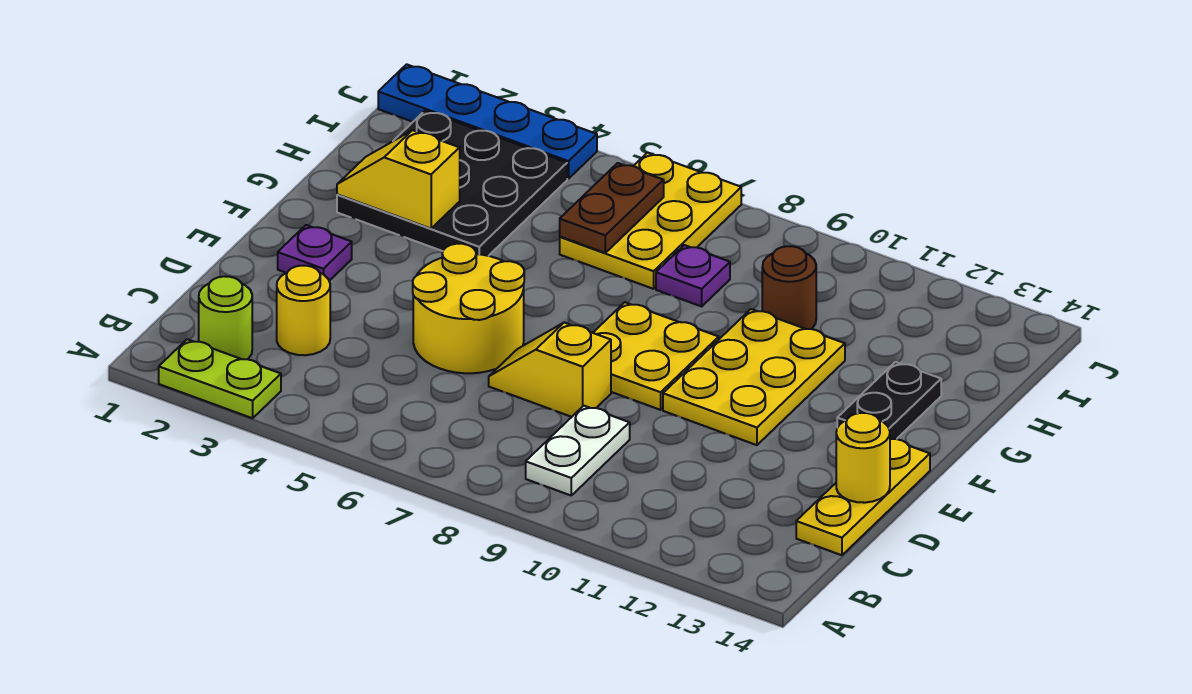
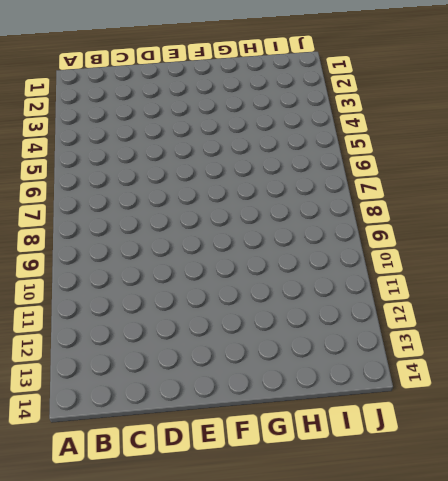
none -> lime 1x2 plate [159,339,281,418]
none -> lime 1x1 round brick [199,276,252,359]
none -> white 1x2 plate [526,406,630,495]

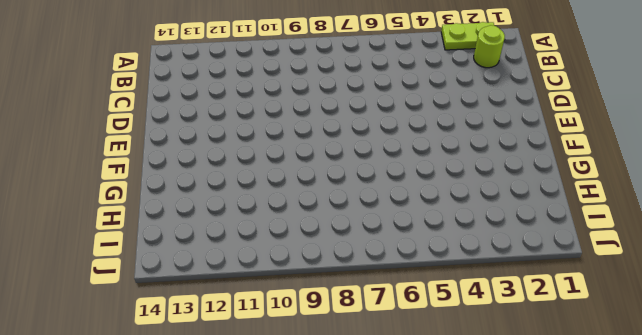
none -> white 1x2 plate [526,406,630,495]
none -> yellow 1x1 round brick [277,266,330,355]
none -> yellow 1x3 plate [796,439,930,555]

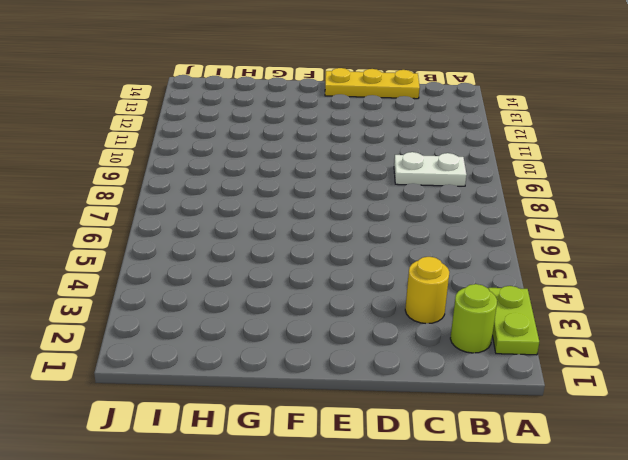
none -> yellow 2x2 round brick [413,244,524,373]
none -> yellow 1x2 slope [489,323,611,417]
none -> purple 1x1 plate [278,225,352,281]

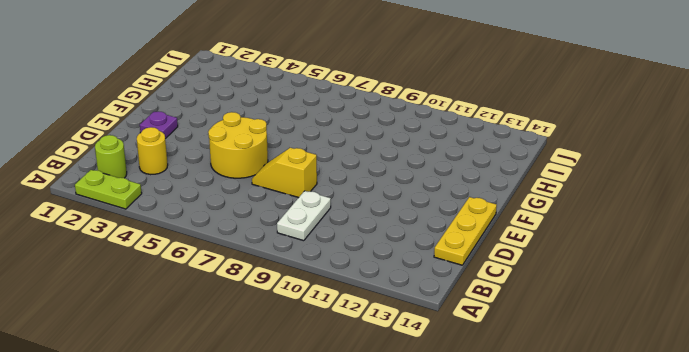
none -> yellow 2x2 plate [593,302,719,410]
none -> yellow 2x3 plate [663,309,845,445]
none -> black 1x2 plate [837,362,941,439]

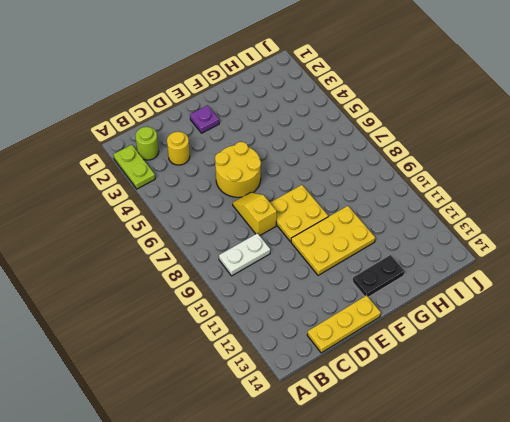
none -> black 3x3 plate [337,111,567,256]
none -> yellow 2x3 plate [560,153,741,289]
none -> purple 1x1 plate [656,245,730,306]

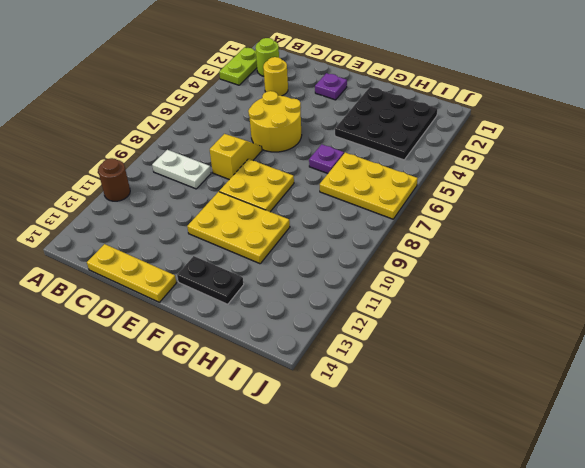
brown 1x1 round brick [98,158,130,201] -> brown 1x1 round brick moved to [762,246,816,329]
purple 1x1 plate [309,144,344,173] -> purple 1x1 plate moved to [656,245,730,306]
none -> blue 1x4 plate [378,64,597,179]
none -> yellow 1x1 round brick [836,413,890,503]
none -> yellow 1x2 slope [337,130,460,229]

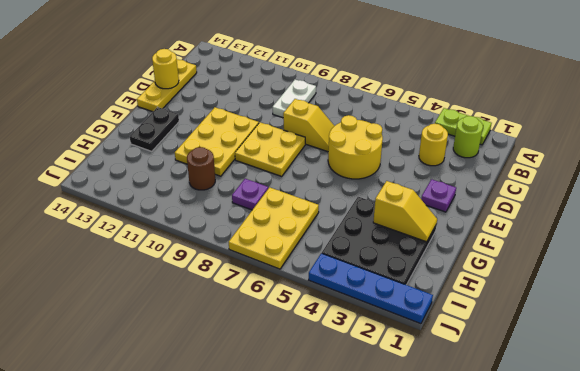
none -> brown 1x2 plate [560,163,664,253]

